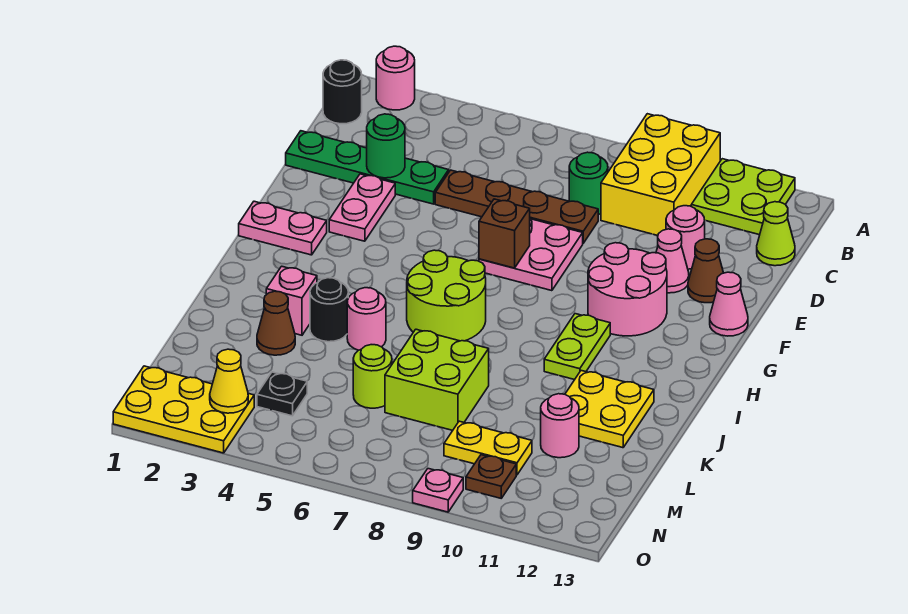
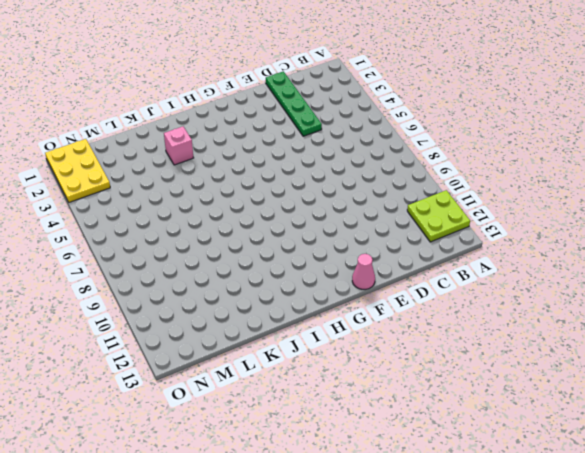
none -> pink 1x1 round brick [376,46,415,110]
none -> yellow 2x3 brick [601,114,720,235]
none -> black 1x1 round brick [323,60,362,124]
none -> green 1x1 round brick [569,152,608,215]

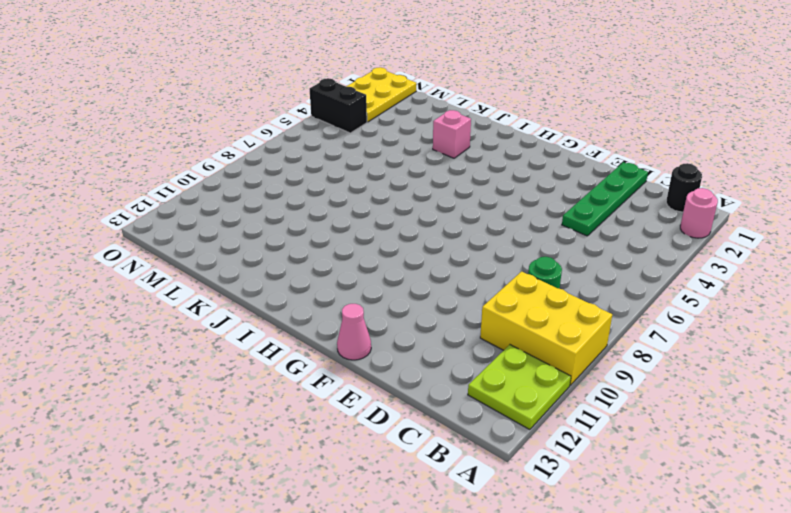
black 1x2 brick [309,78,367,133] -> none
none -> lime 1x1 cone [757,202,795,266]
none -> brown 1x4 plate [435,170,598,243]
none -> pink 1x1 round brick [666,206,705,269]
none -> pink 1x2 plate [329,174,395,241]

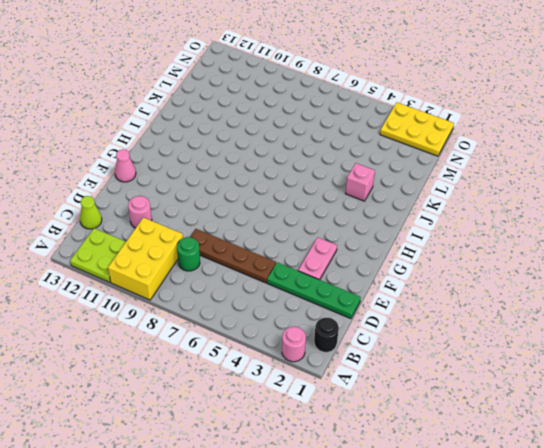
none -> pink 2x2 plate [479,219,583,291]
none -> pink 1x1 cone [656,229,689,293]
none -> brown 1x1 cone [688,239,723,303]
none -> pink 2x2 round brick [588,243,667,336]

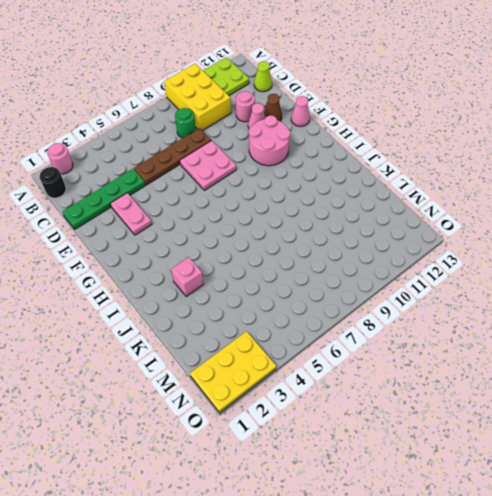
none -> pink 1x2 plate [239,201,327,255]
none -> lime 2x2 round brick [407,250,486,341]
none -> lime 1x2 plate [544,314,610,380]
none -> black 1x1 round brick [310,278,348,342]

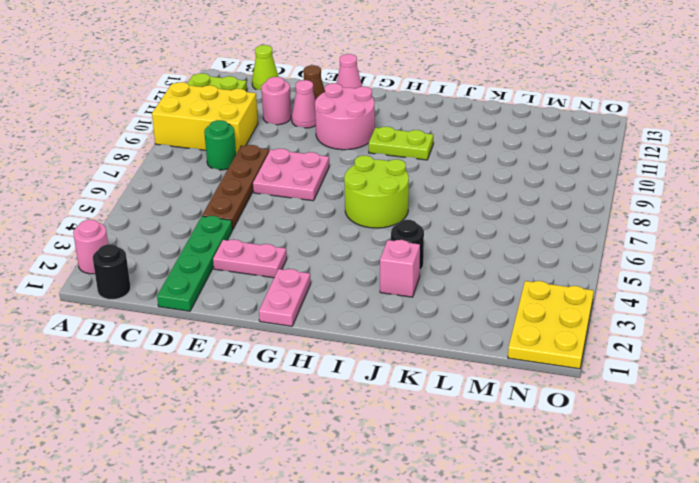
none -> pink 1x1 round brick [347,288,386,350]
none -> yellow 2x2 plate [565,371,654,448]
none -> brown 1x1 cone [257,291,295,355]
none -> lime 2x2 brick [385,329,489,430]

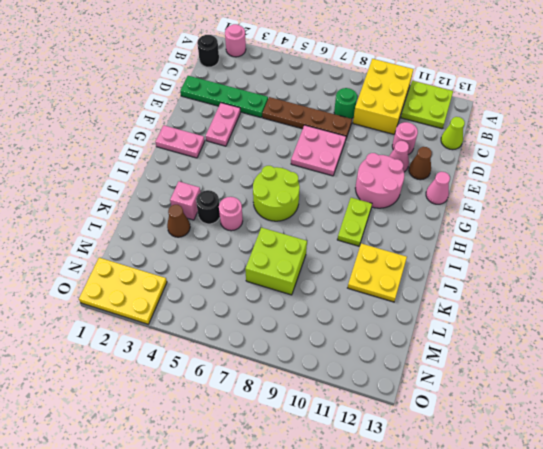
none -> lime 1x1 round brick [353,345,392,408]
none -> pink 1x1 round brick [541,394,579,458]
none -> black 1x1 plate [257,372,307,416]
none -> yellow 1x2 plate [444,421,532,475]

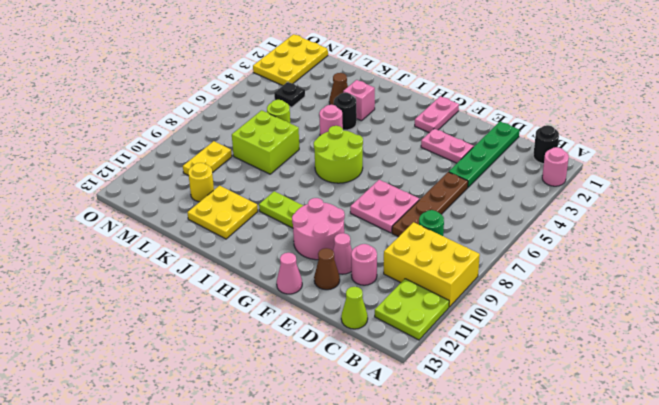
yellow 1x1 round brick [188,163,214,202] -> pink 1x1 round brick [541,394,579,458]
none -> brown 1x1 plate [466,455,516,498]
none -> pink 1x1 plate [413,469,463,512]
none -> green 1x1 round brick [367,114,405,178]
none -> brown 1x1 brick [479,199,530,268]

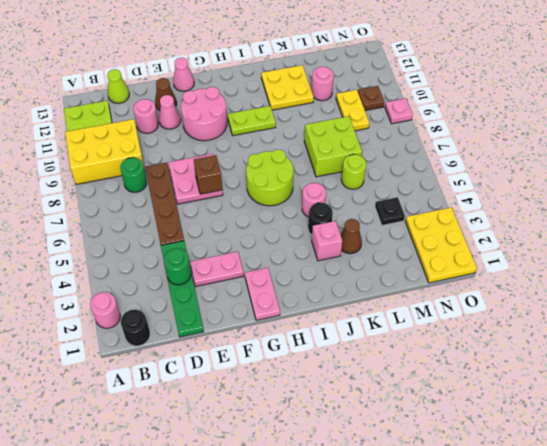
none -> yellow 1x1 cone [210,349,248,413]

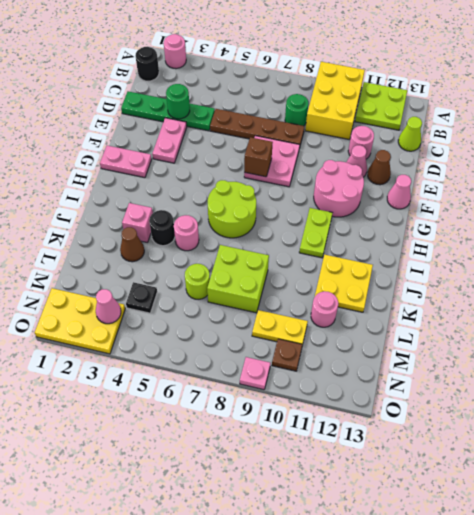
pink 1x1 cone [96,289,121,324] -> yellow 1x1 cone [210,349,248,413]

